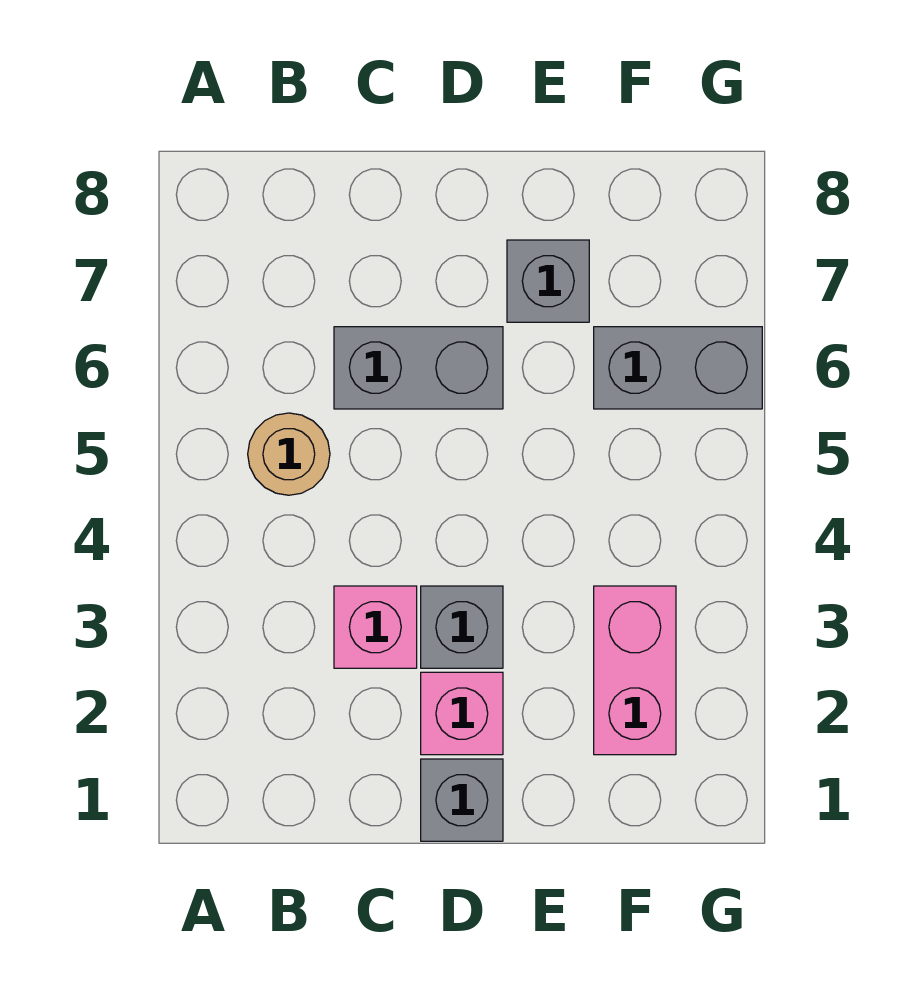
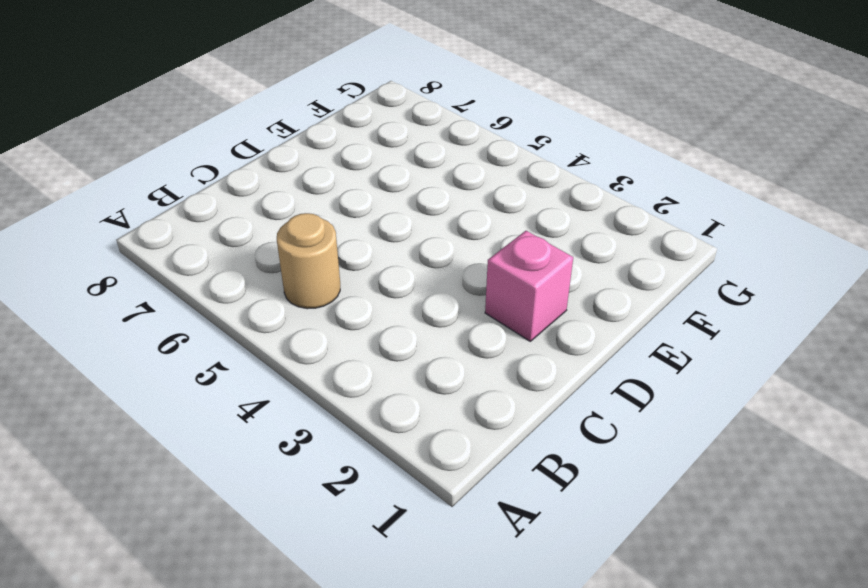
none -> pink 1x1 brick [334,586,417,668]
none -> grey 1x2 brick [334,327,503,409]

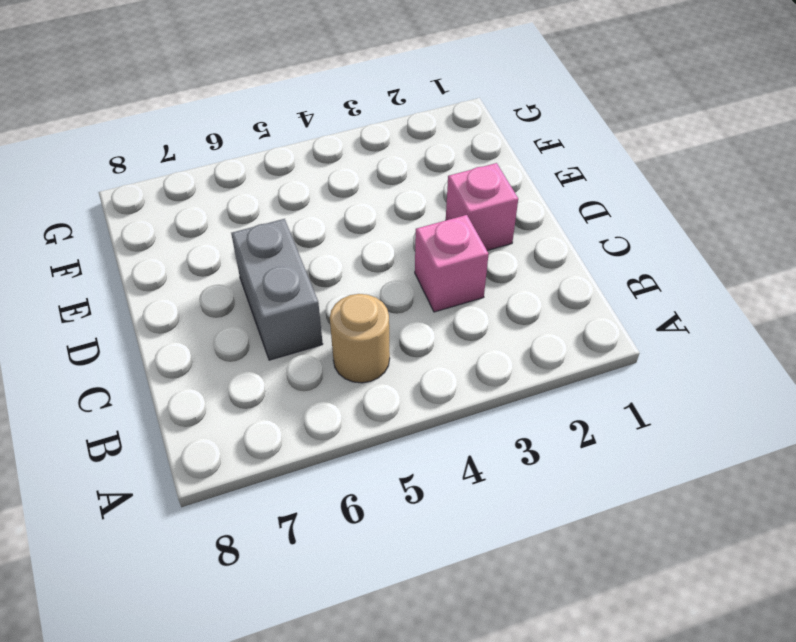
none -> grey 1x1 brick [421,759,503,841]
none -> grey 1x1 brick [421,586,503,668]

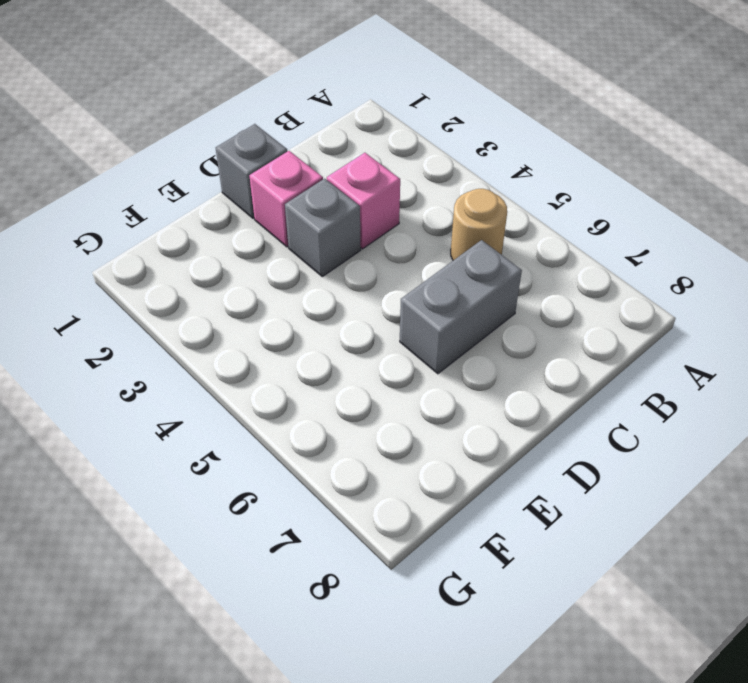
none -> grey 1x1 brick [507,240,589,322]
none -> pink 1x2 brick [594,586,676,755]

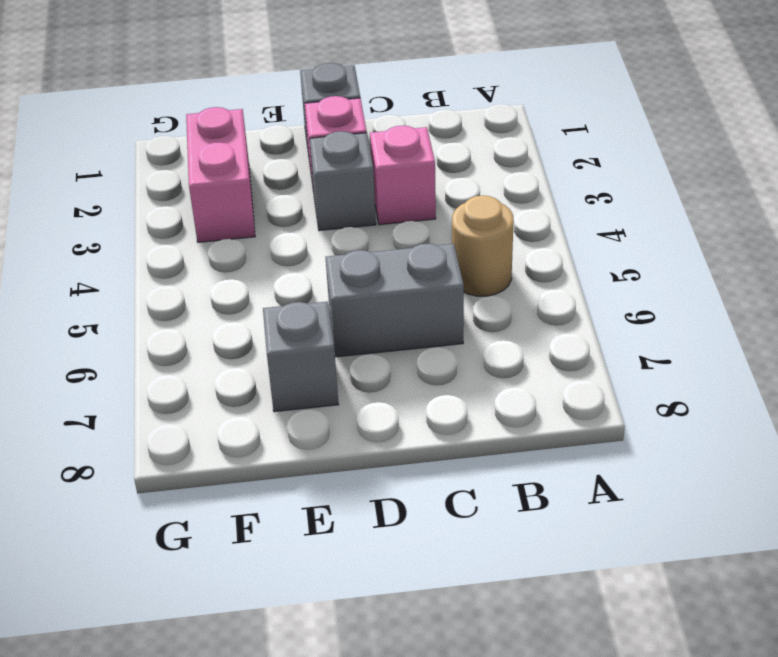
none -> grey 1x2 brick [594,327,762,409]

